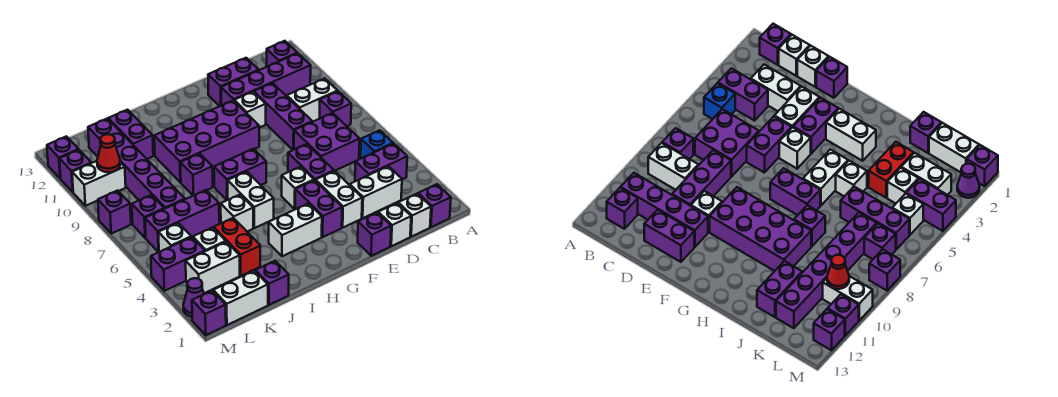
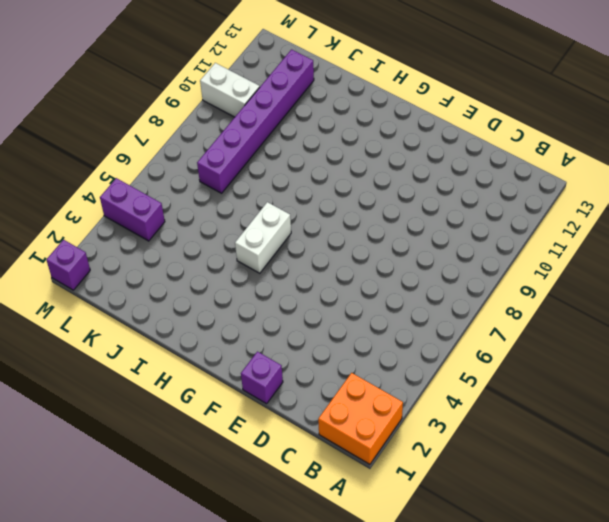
orange 2x2 brick [318,373,403,464] -> purple 1x1 brick [418,184,451,227]
none -> purple 1x2 brick [355,144,407,181]
none -> blue 1x1 brick [361,130,393,158]
none -> purple 1x1 brick [320,91,351,126]
none -> white 1x2 brick [287,78,337,122]

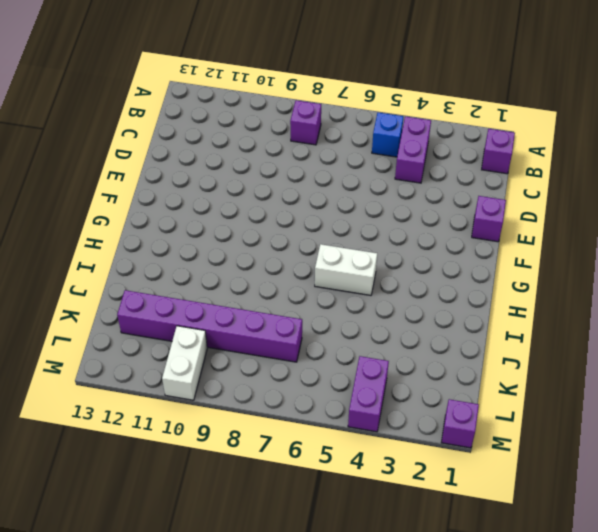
none -> white 1x2 brick [287,78,337,122]
none -> purple 1x4 brick [221,53,311,105]
none -> purple 1x1 brick [266,41,297,67]
none -> white 1x1 brick [398,194,431,237]

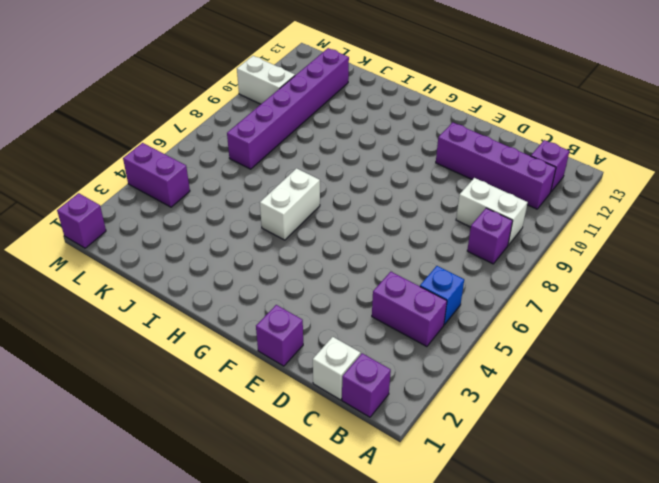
none -> white 1x2 brick [350,166,402,218]
none -> purple 2x2 brick [294,113,360,171]
none -> white 1x1 brick [378,203,411,246]
none -> purple 1x3 brick [254,83,312,150]

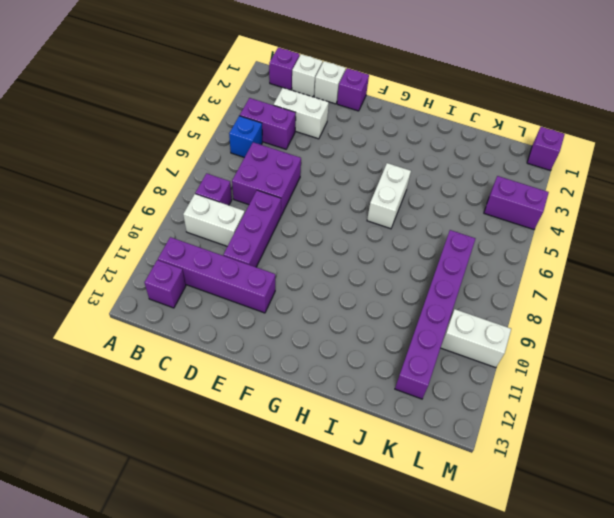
none -> purple 1x2 brick [208,58,259,106]
none -> white 1x2 brick [316,171,362,227]
none -> purple 1x2 brick [288,144,334,181]
none -> white 1x1 brick [234,92,266,128]

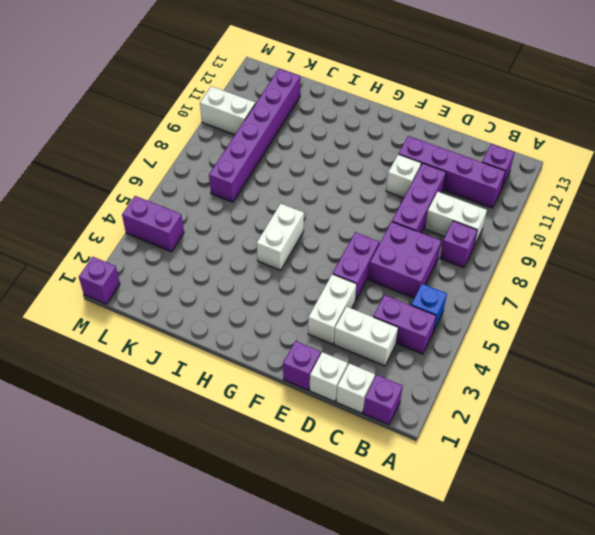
none -> purple 1x2 brick [208,58,259,106]
none -> purple 1x2 brick [295,180,342,237]
none -> white 1x1 brick [282,167,314,209]
none -> purple 2x4 brick [154,100,259,182]

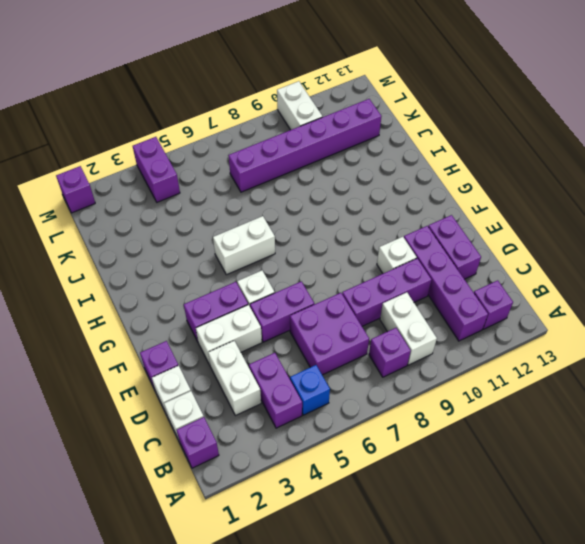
none -> purple 2x4 brick [154,100,259,182]
none -> white 1x2 brick [269,203,322,256]
none -> purple 1x2 brick [214,149,266,200]
none -> white 1x1 brick [221,195,253,232]

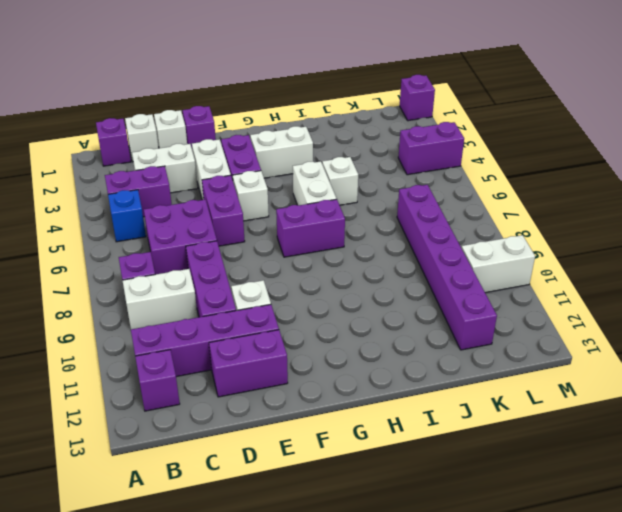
none -> purple 2x4 brick [154,100,259,182]
none -> purple 1x1 brick [180,154,213,196]
none -> purple 1x1 brick [255,261,289,305]
none -> red 1x2 brick [214,218,260,276]

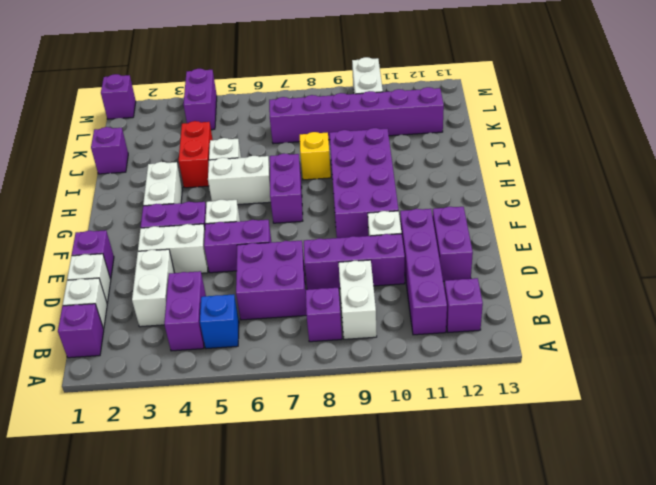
red 1x2 brick [179,121,213,188] -> red 1x2 brick turned to [214,218,260,276]
yellow 1x1 brick [300,132,331,180] -> purple 1x1 brick [180,154,213,196]
none -> purple 1x3 brick [145,190,219,252]
none -> purple 1x2 brick [108,110,153,159]
none -> white 1x2 brick [213,271,268,325]
none -> white 1x2 brick [186,242,240,293]

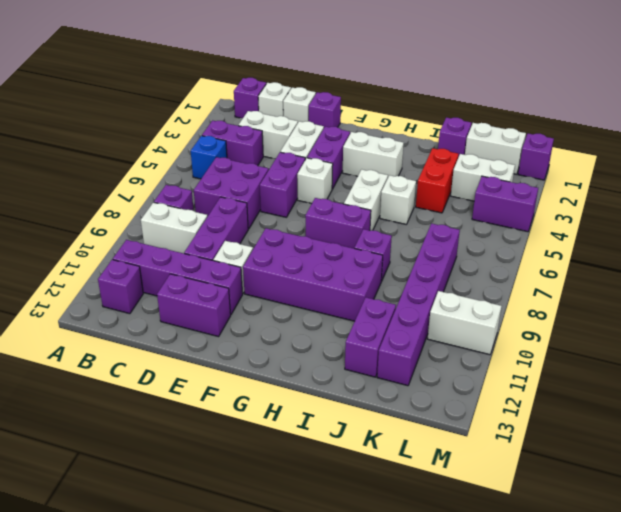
none -> purple 1x3 brick [145,190,219,252]
none -> white 1x1 brick [193,227,226,251]
none -> white 1x1 brick [158,223,191,252]
none -> purple 1x1 brick [132,195,164,238]

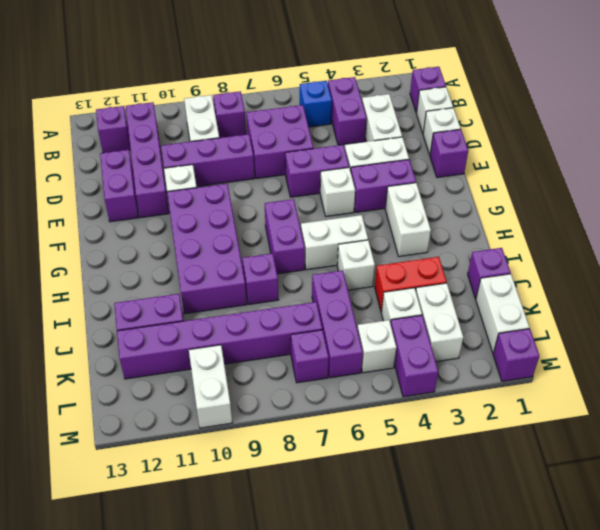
none -> purple 1x1 cone [183,278,204,317]
none -> purple 1x1 brick [98,190,131,234]
none -> purple 1x1 brick [60,150,91,192]
none -> purple 1x1 brick [47,136,79,179]

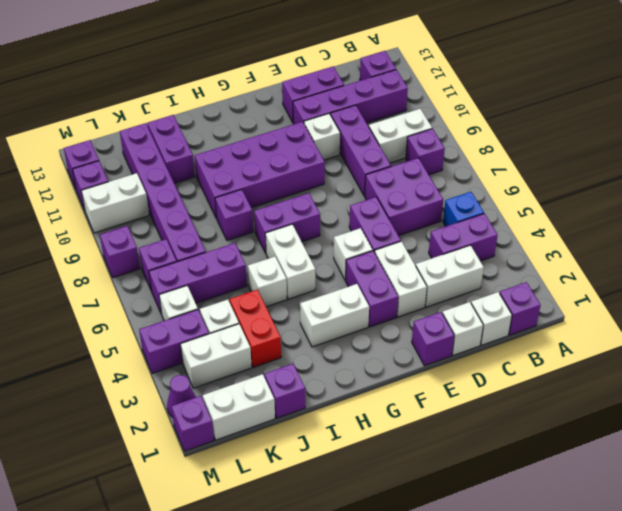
none -> red 1x1 cone [97,134,120,172]

